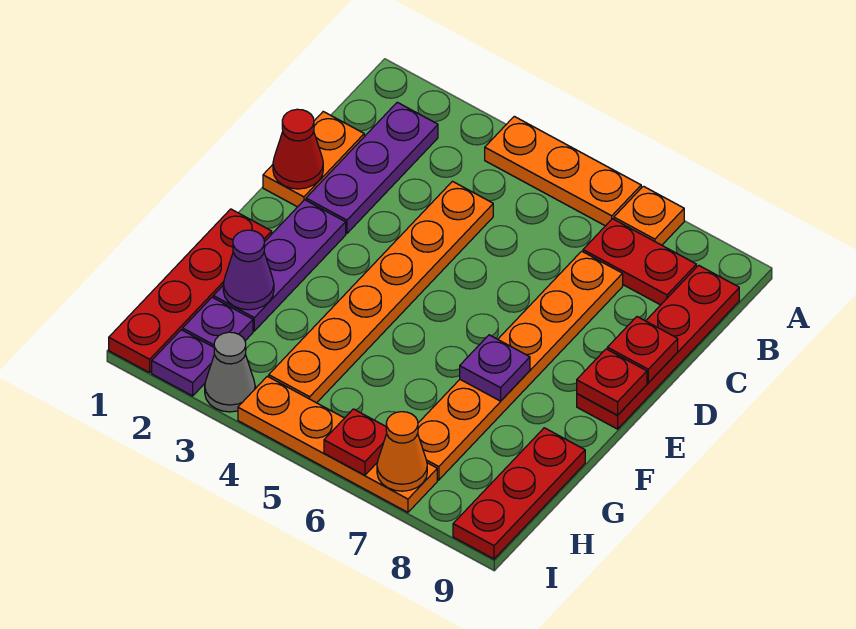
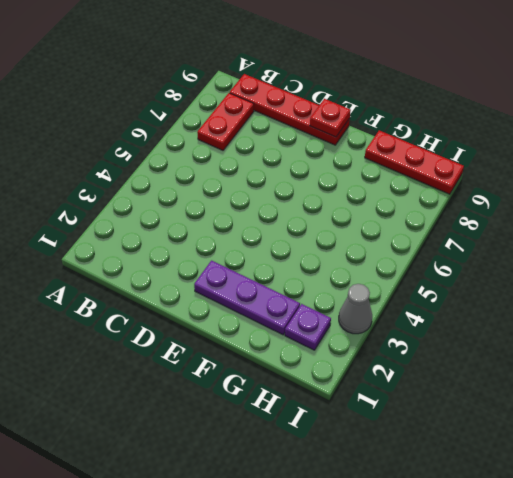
none -> orange 1x3 plate [485,116,641,226]
none -> orange 1x1 plate [614,186,684,245]
none -> purple 1x3 plate [306,102,438,233]

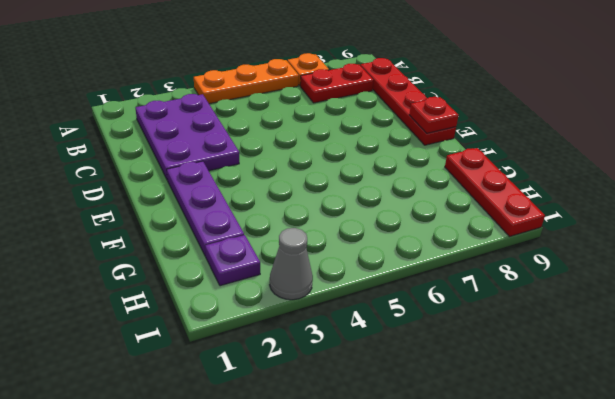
purple 2x3 plate [136,94,239,180] -> purple 1x3 plate [306,102,438,233]
none -> orange 1x2 plate [263,112,364,207]
none -> orange 1x6 plate [269,181,493,403]
none -> orange 1x6 plate [418,251,623,480]

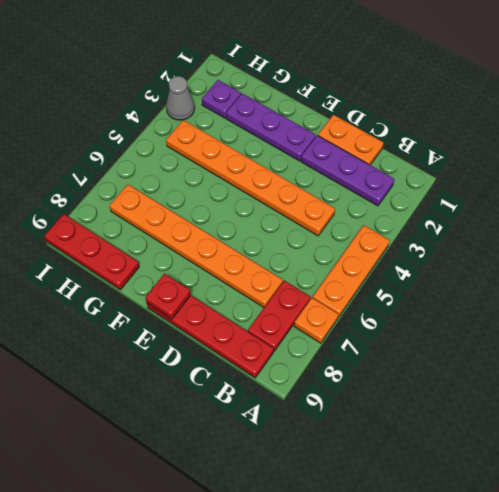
none -> red 1x4 plate [109,209,272,373]
none -> purple 1x1 plate [152,330,214,396]
none -> orange 1x4 plate [238,376,437,512]

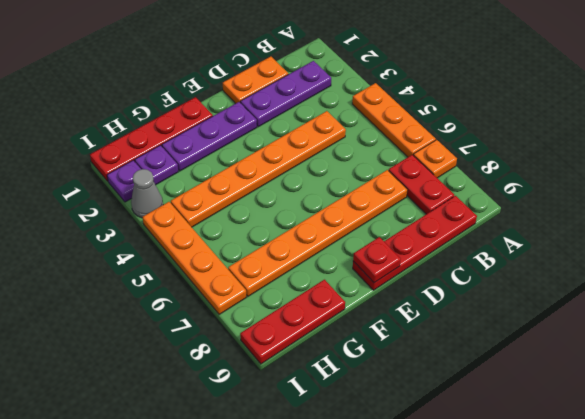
none -> red 1x1 cone [273,109,323,189]
none -> red 1x1 plate [607,317,678,382]
none -> purple 1x1 plate [460,335,530,401]

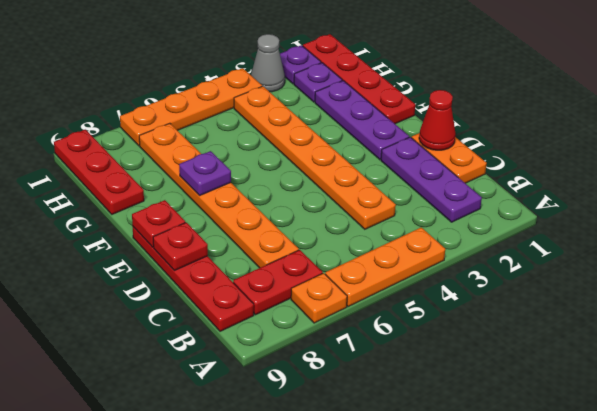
none -> purple 1x1 cone [223,230,274,310]
none -> red 1x1 plate [324,409,387,475]
none -> orange 1x1 cone [377,412,427,491]

